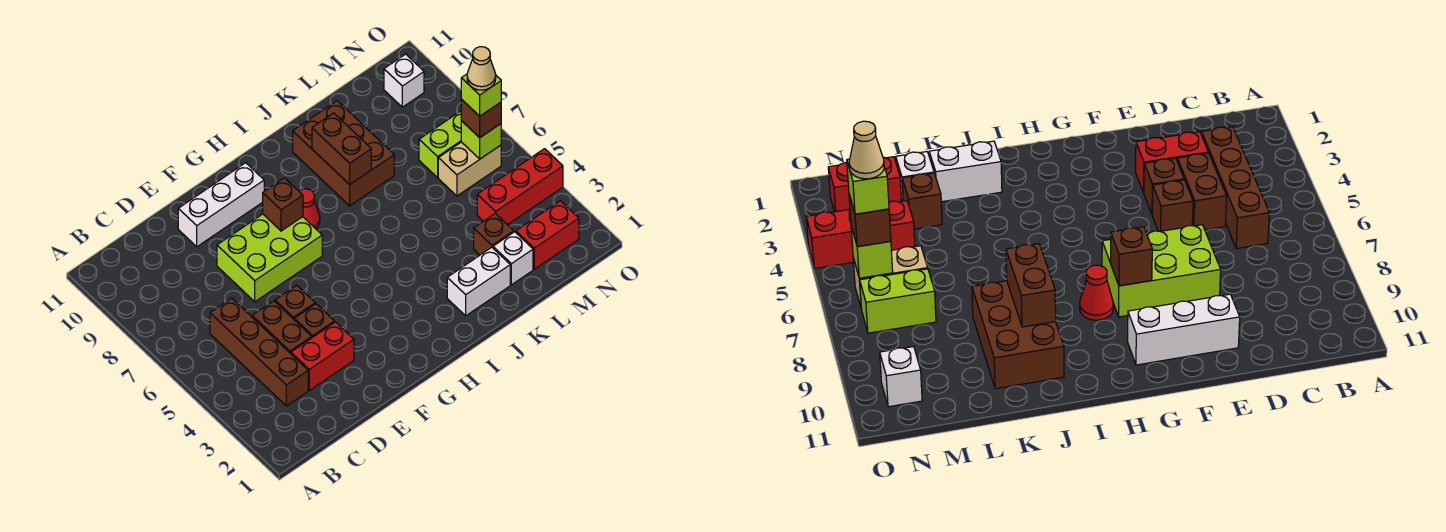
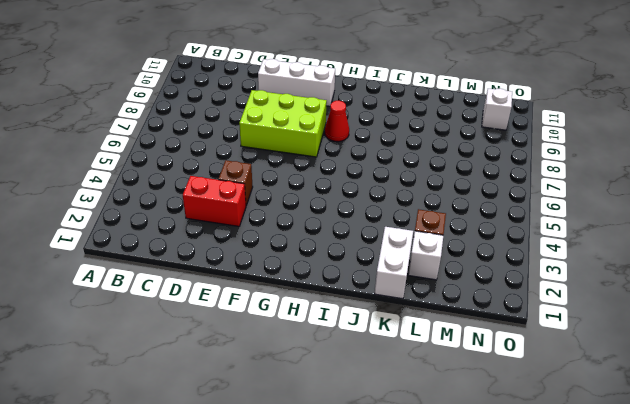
white 1x2 brick [374,227,413,299] -> white 1x2 brick turned to [447,247,510,316]
none -> brown 1x4 brick [210,298,308,406]
none -> brown 1x2 brick [252,301,312,354]
none -> brown 1x1 brick [275,285,315,319]

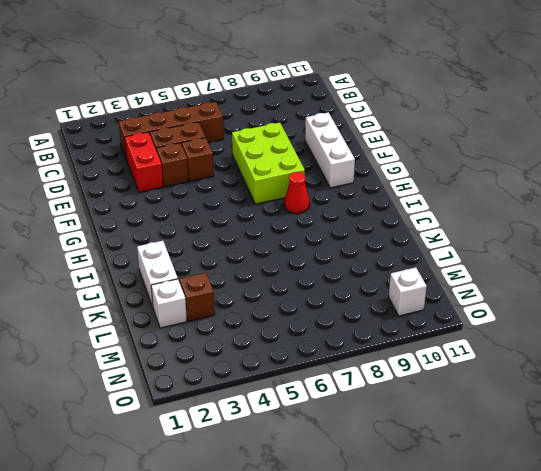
none -> brown 2x3 brick [293,101,394,206]
none -> red 1x2 brick [516,201,579,269]
none -> red 1x3 brick [477,149,563,225]

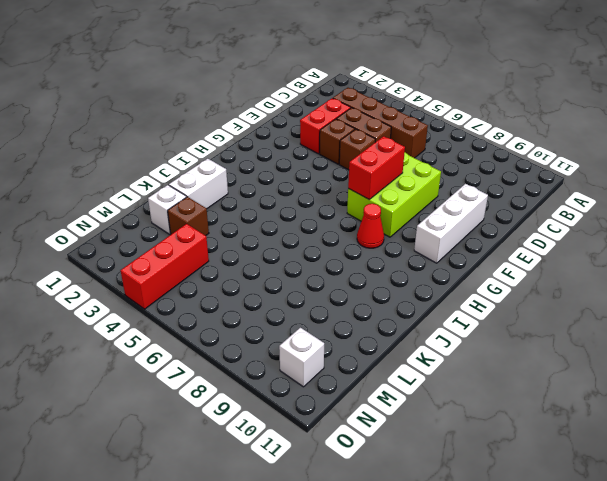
red 1x2 brick [348,136,405,200] -> red 1x2 brick moved to [516,201,579,269]
none -> brown 2x3 brick [293,101,394,206]
none -> tan 1x2 brick [438,142,501,196]
none -> lime 1x2 brick [419,111,461,178]

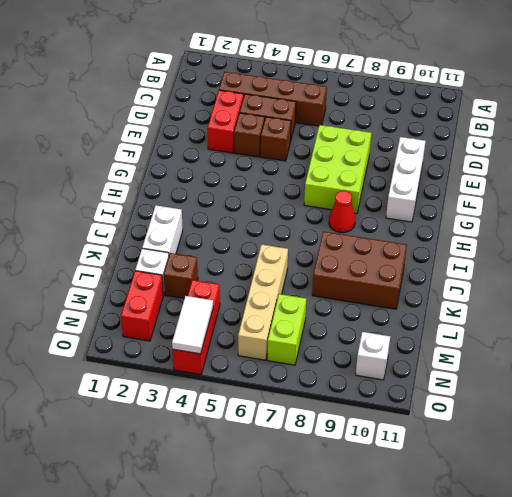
tan 1x4 brick [238,244,288,360] -> tan 1x2 brick [438,142,501,196]
white 1x2 tile [172,296,213,354] -> none
none -> brown 1x1 brick [263,178,303,231]
none -> brown 1x2 brick [312,113,371,185]
none -> lime 1x1 brick [461,121,501,159]

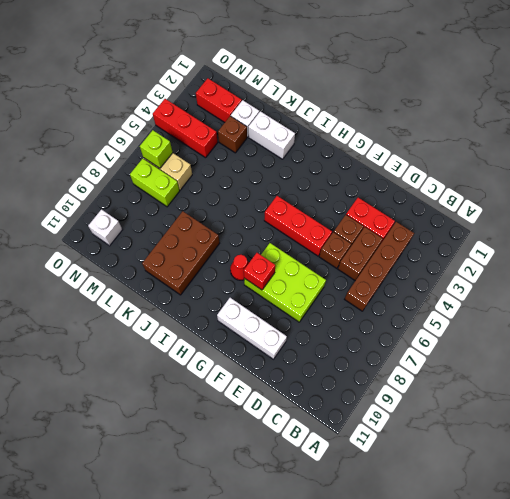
red 1x3 brick [264,196,332,256] -> none
red 1x1 brick [244,253,275,290] -> brown 1x1 brick [263,178,303,231]
none -> brown 1x2 brick [312,113,371,185]
none -> brown 1x1 brick [461,99,501,138]
none -> lime 1x1 brick [461,74,501,116]

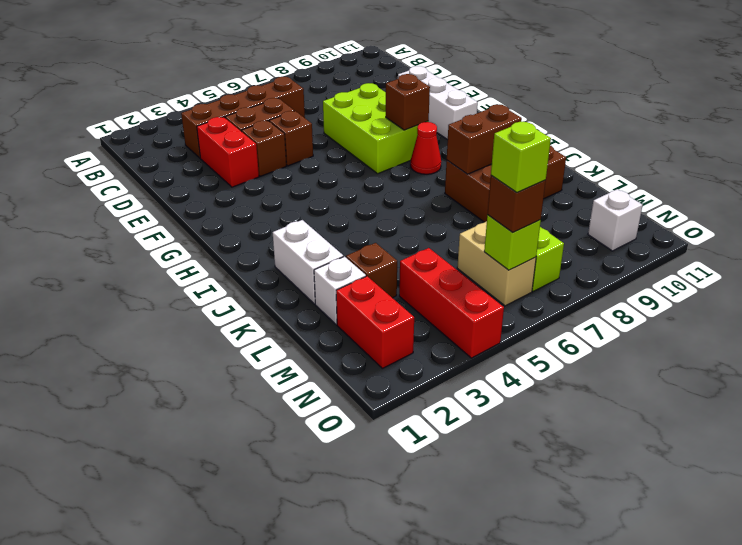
none -> tan 1x1 cone [467,47,496,90]

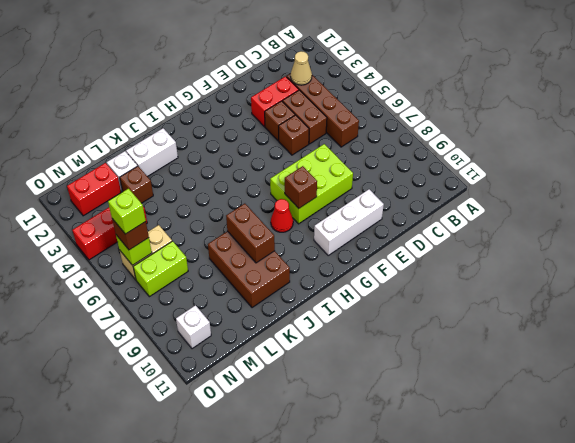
tan 1x1 cone [291,51,312,85] -> tan 1x1 cone moved to [467,47,496,90]

